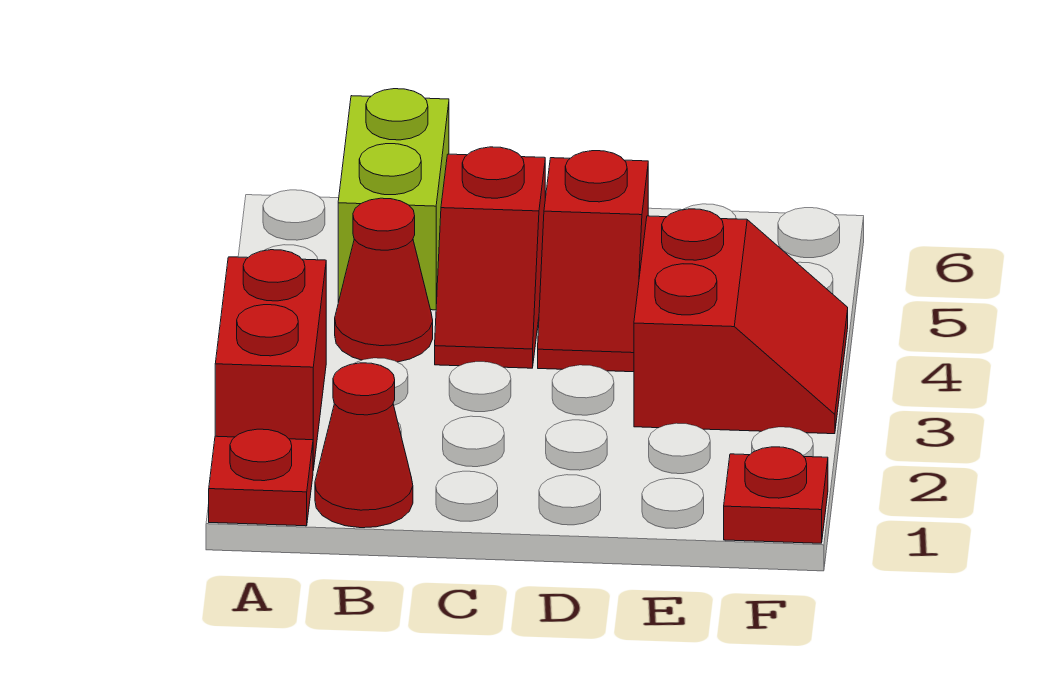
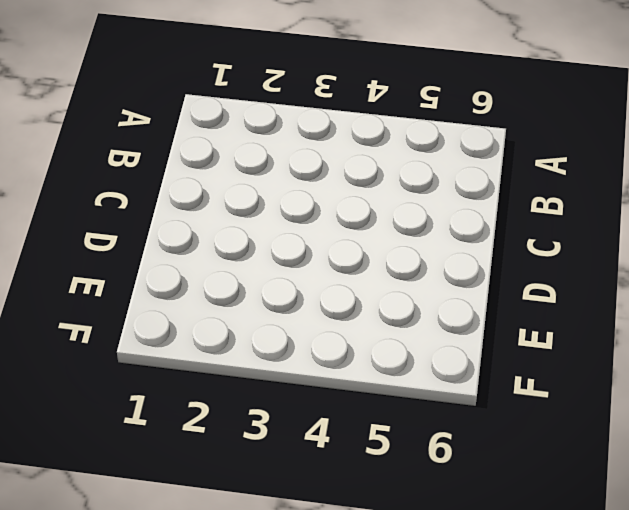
none -> red 1x1 plate [209,429,313,526]
none -> red 1x2 brick [215,250,326,470]

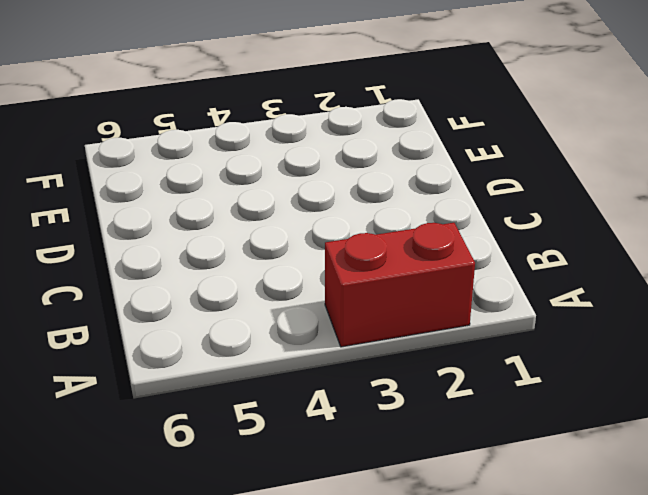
none -> red 1x1 plate [209,429,313,526]
none -> red 1x1 cone [315,363,413,528]

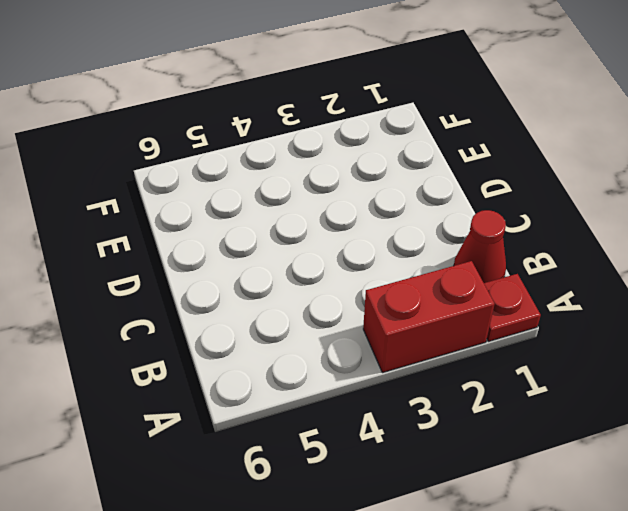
none -> red 1x1 cone [335,198,433,362]
none -> lime 1x2 brick [338,89,449,310]

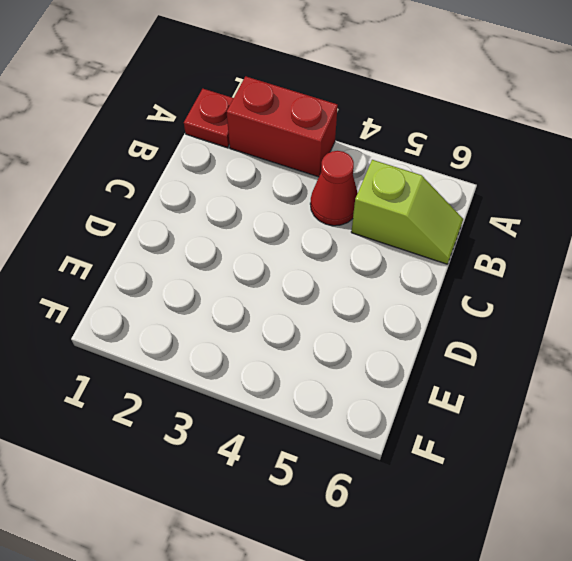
lime 1x2 slope [351,160,463,264] -> lime 1x2 brick [338,89,449,310]
none -> red 1x1 cone [315,363,413,528]
none -> red 1x2 slope [435,147,545,368]

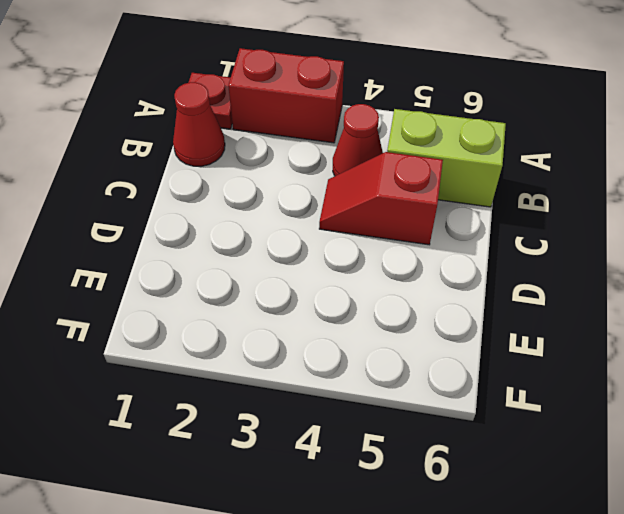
none -> red 1x2 slope [538,151,648,372]
none -> red 2x2 slope [634,209,848,434]

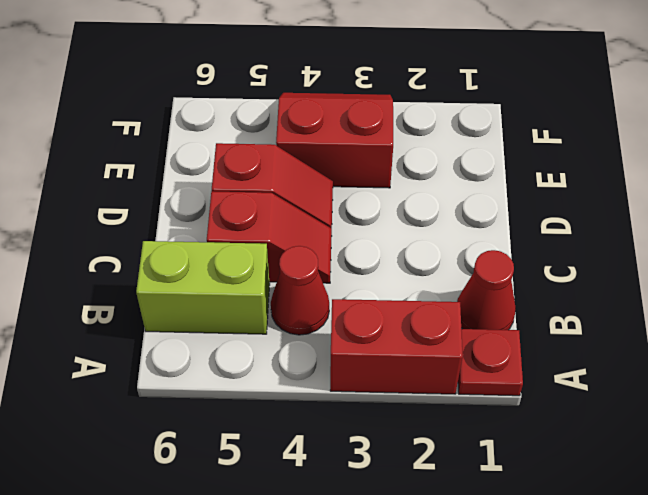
none -> red 1x1 plate [724,447,828,543]

